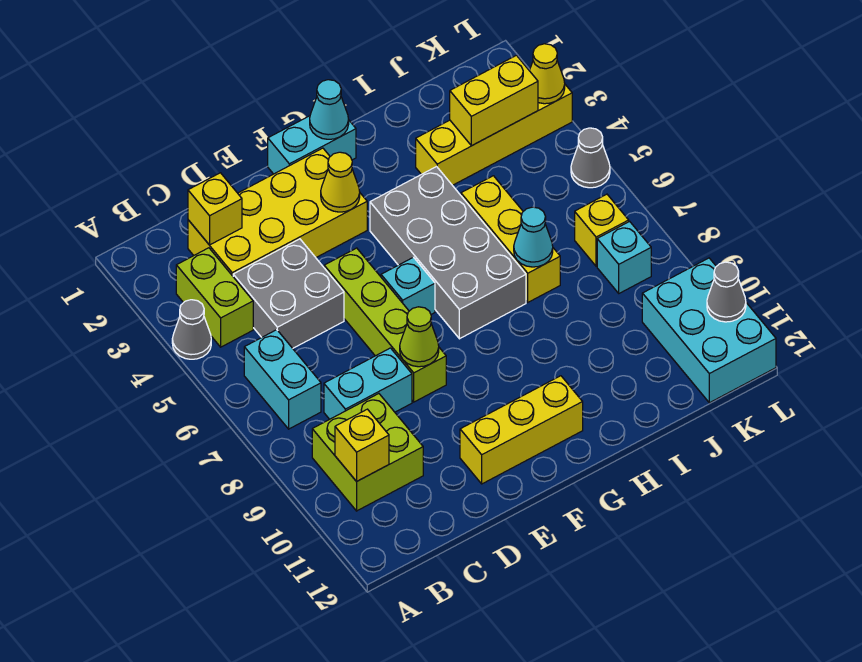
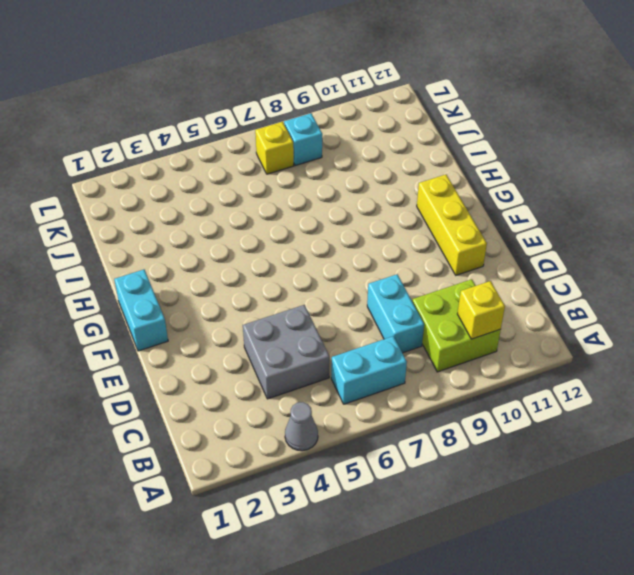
none -> lime 1x2 brick [176,248,253,347]
none -> yellow 2x4 brick [188,148,367,276]
none -> lime 1x4 brick [324,248,446,402]

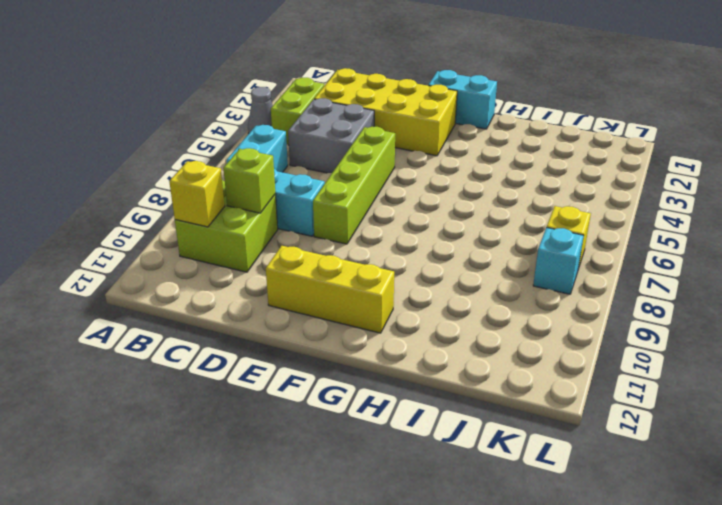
lime 1x1 brick [223,148,275,213] -> none
none -> cyan 1x1 brick [381,257,435,314]
none -> grey 2x4 brick [370,167,526,339]
none -> yellow 1x4 brick [416,85,572,185]

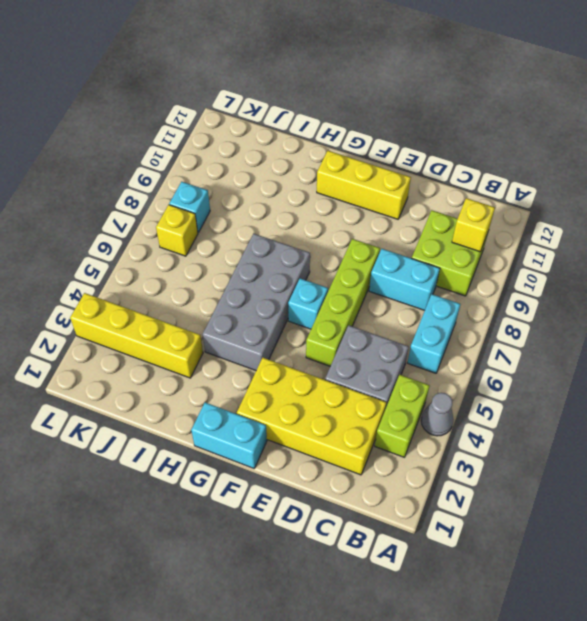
none -> yellow 1x3 brick [461,176,560,302]
none -> cyan 2x3 brick [642,258,776,403]
none -> grey 1x1 cone [571,128,610,188]

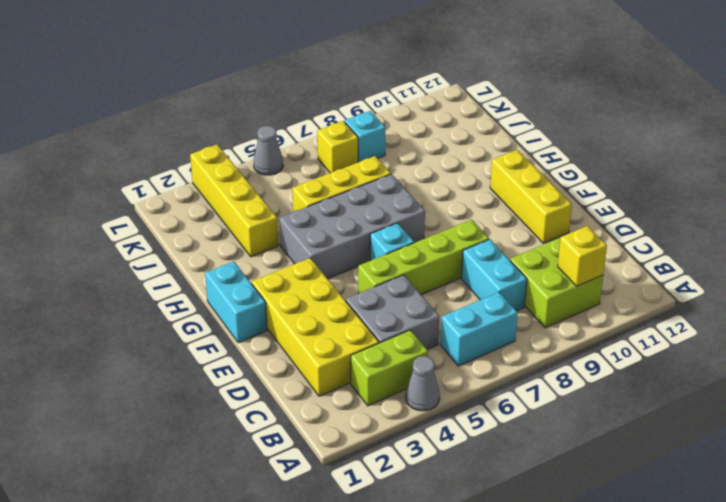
none -> cyan 2x3 brick [642,258,776,403]
none -> yellow 1x1 brick [188,173,242,245]
none -> lime 1x1 cone [400,307,439,367]

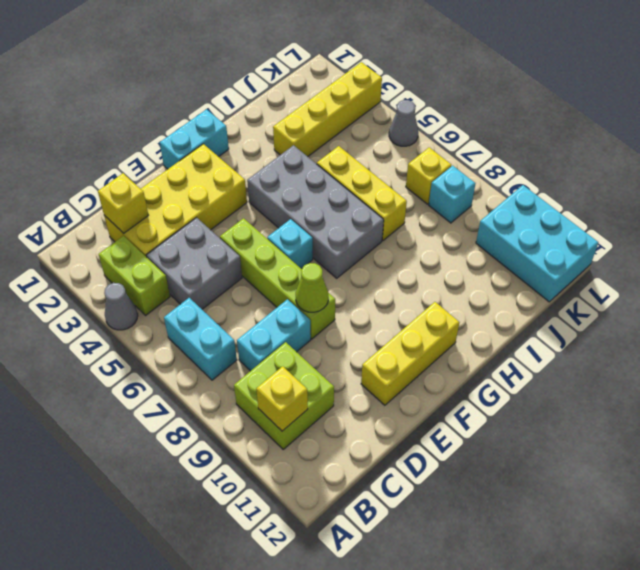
none -> yellow 1x1 cone [321,152,360,212]
none -> cyan 1x1 cone [310,80,349,139]
none -> cyan 1x1 cone [514,207,553,267]

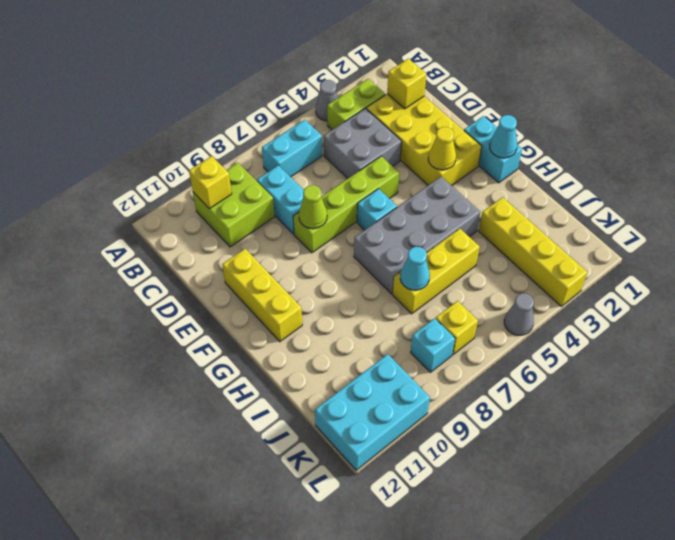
none -> yellow 1x2 brick [450,55,538,146]
none -> yellow 1x1 cone [529,44,565,104]
none -> grey 1x1 cone [707,262,746,322]

